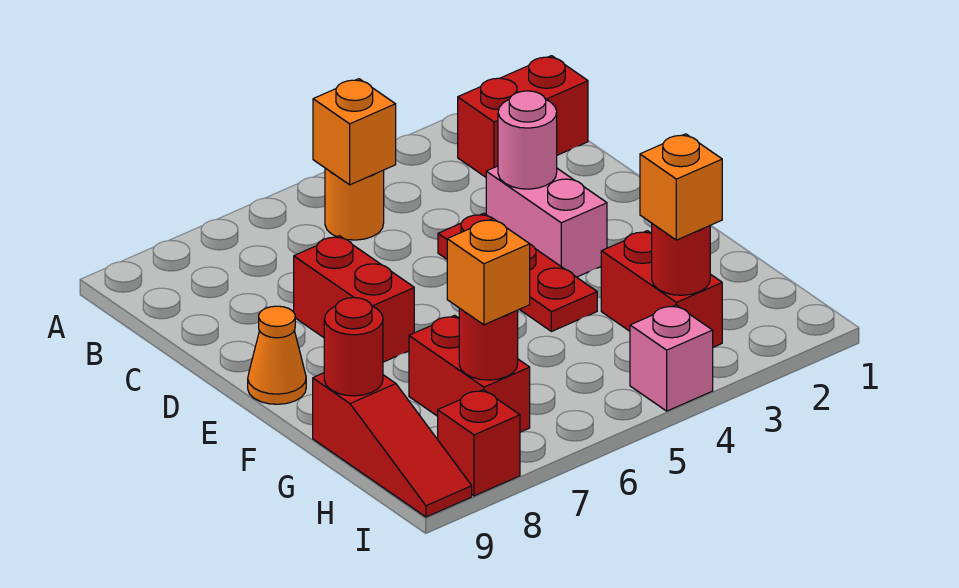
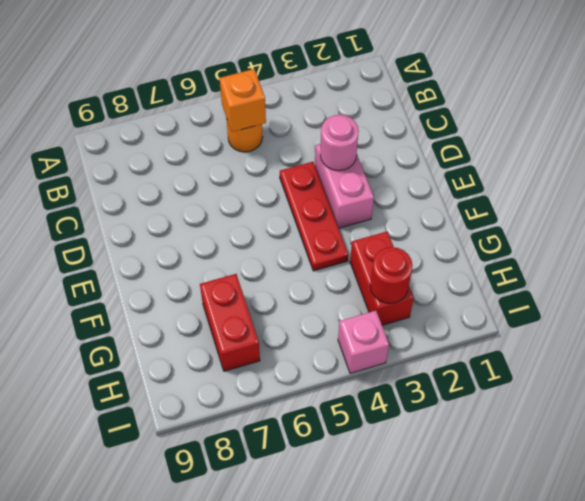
none -> red 1x2 brick [457,56,588,177]
none -> red 1x2 brick [294,236,414,362]
none -> orange 1x1 cone [248,306,306,404]

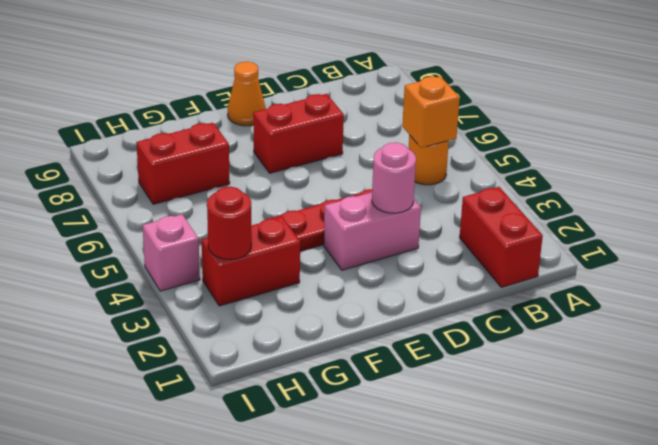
none -> red 1x3 slope [313,373,472,517]
none -> red 1x1 brick [438,390,520,496]
none -> red 1x1 round brick [324,298,383,396]

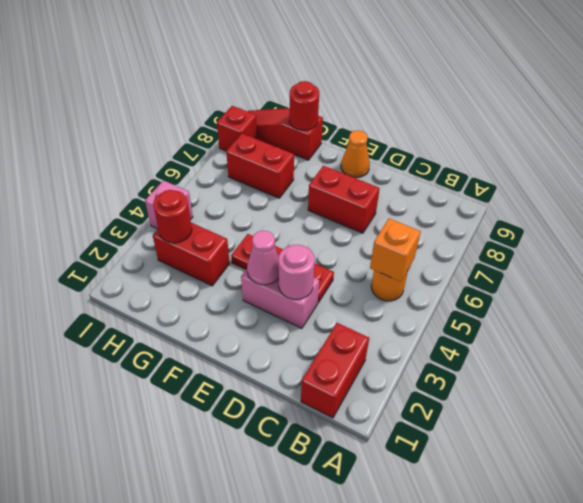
pink 1x1 cone [247,231,279,285] -> none
none -> red 1x1 round brick [459,308,518,380]
none -> orange 1x1 brick [640,134,722,240]
none -> orange 1x1 brick [447,219,530,325]

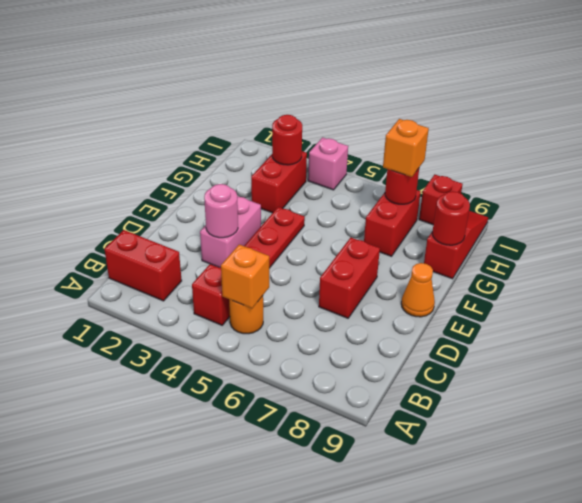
red 1x1 brick [192,264,230,325] -> none
none -> orange 1x1 brick [640,134,722,240]

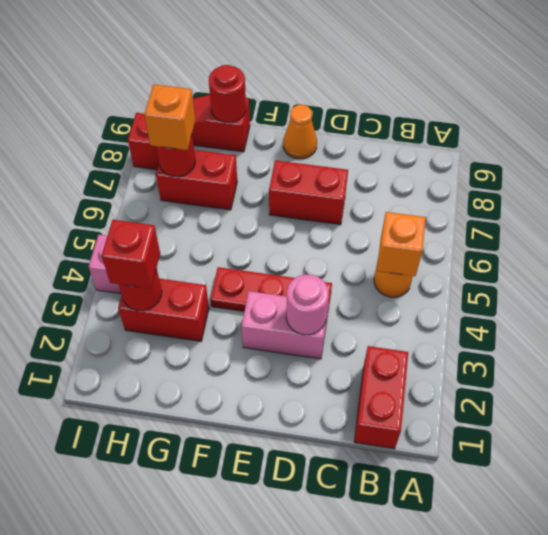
red 1x1 brick [102,220,160,289] -> orange 1x1 brick [640,134,722,240]

